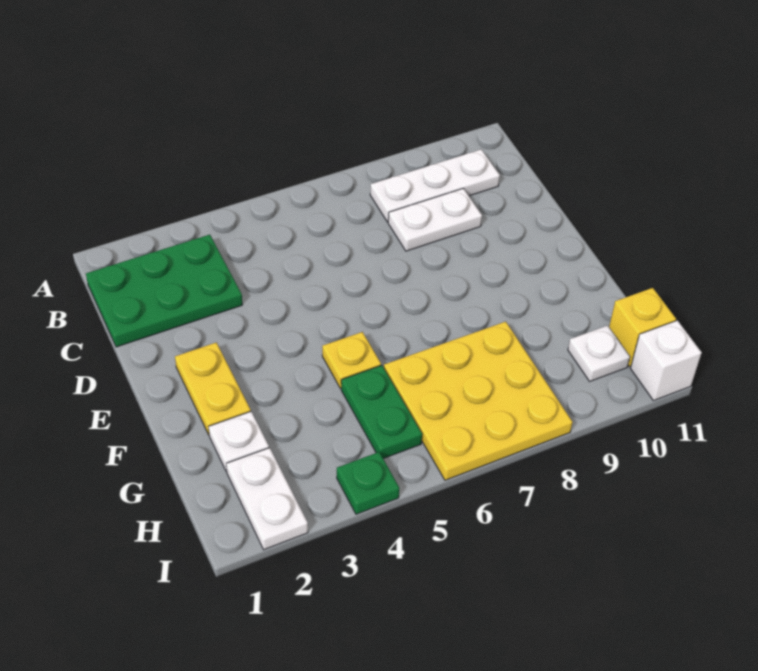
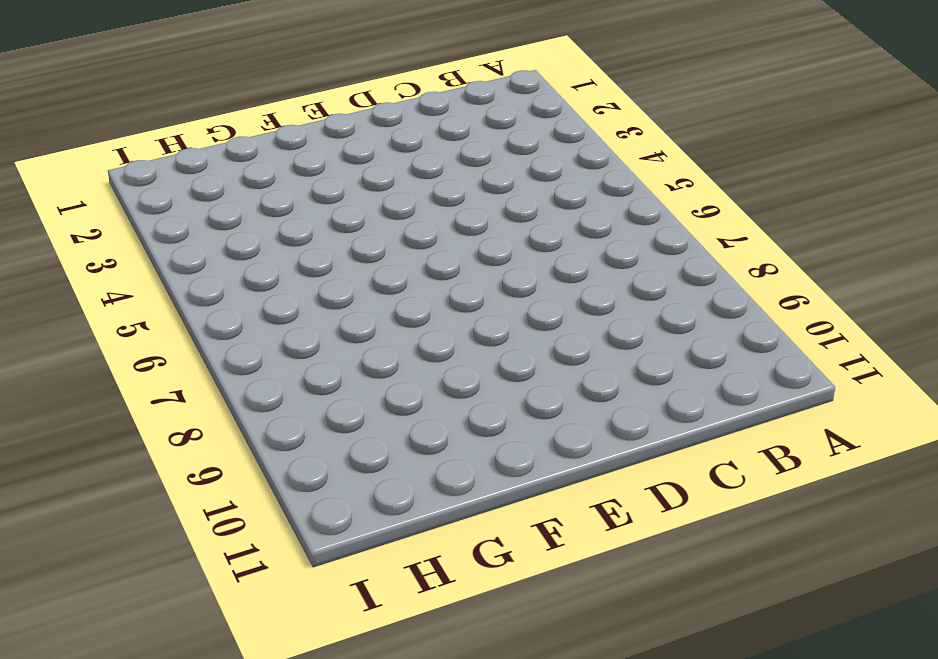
none -> green 2x3 plate [86,235,242,347]
none -> white 1x3 plate [370,149,500,222]
none -> white 1x2 plate [388,188,482,251]

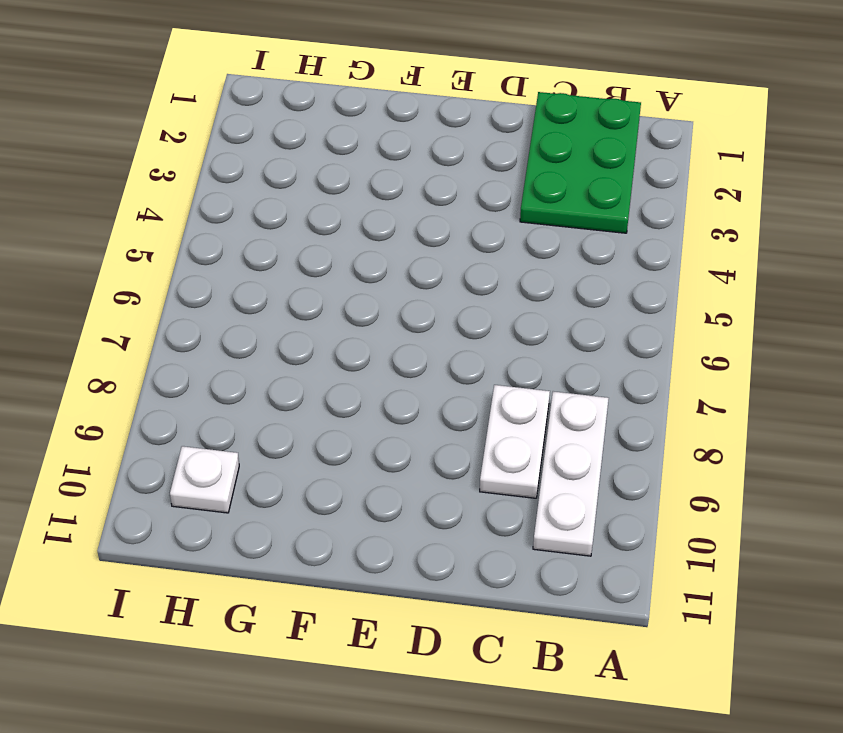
none -> yellow 1x2 plate [175,342,251,435]
none -> yellow 1x1 plate [322,332,381,389]
none -> white 1x1 plate [209,412,269,472]

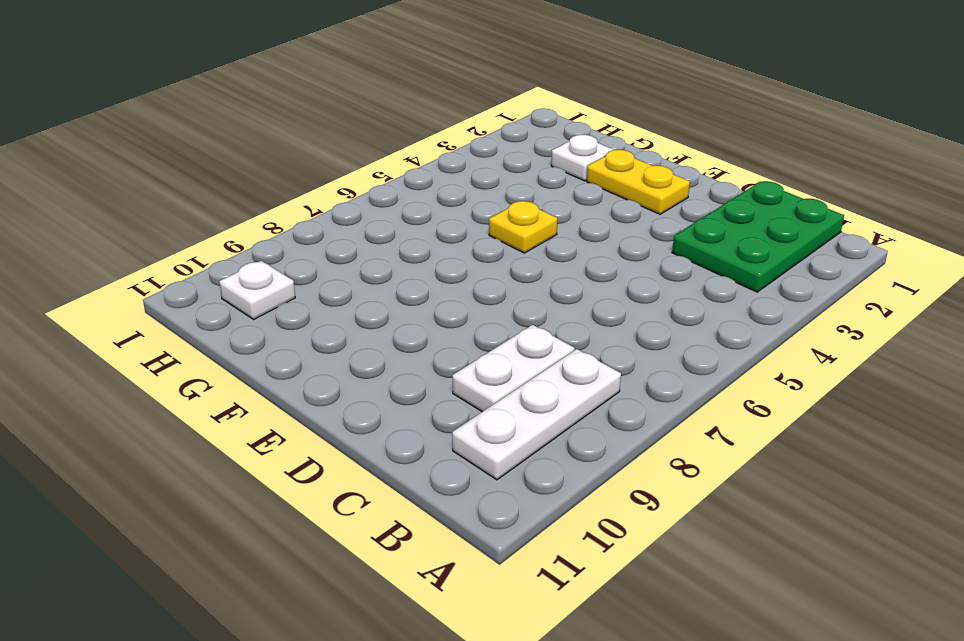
none -> green 1x2 plate [341,365,422,459]
none -> yellow 3x3 plate [384,322,573,480]
none -> white 1x2 plate [226,448,308,550]

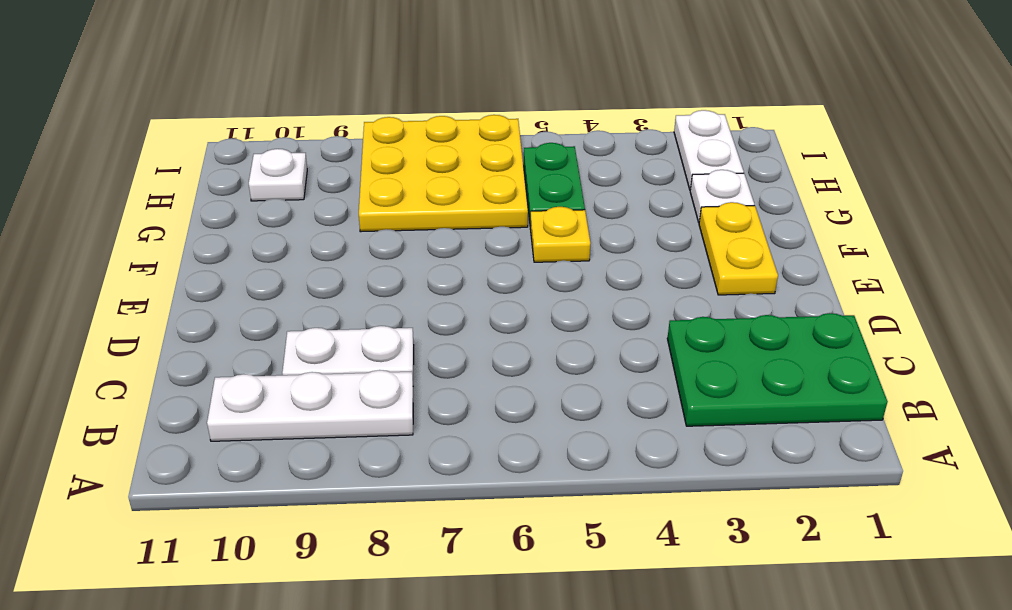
none -> yellow 1x1 brick [609,288,676,367]
none -> green 1x1 plate [337,452,399,514]
none -> white 1x1 brick [630,320,702,401]

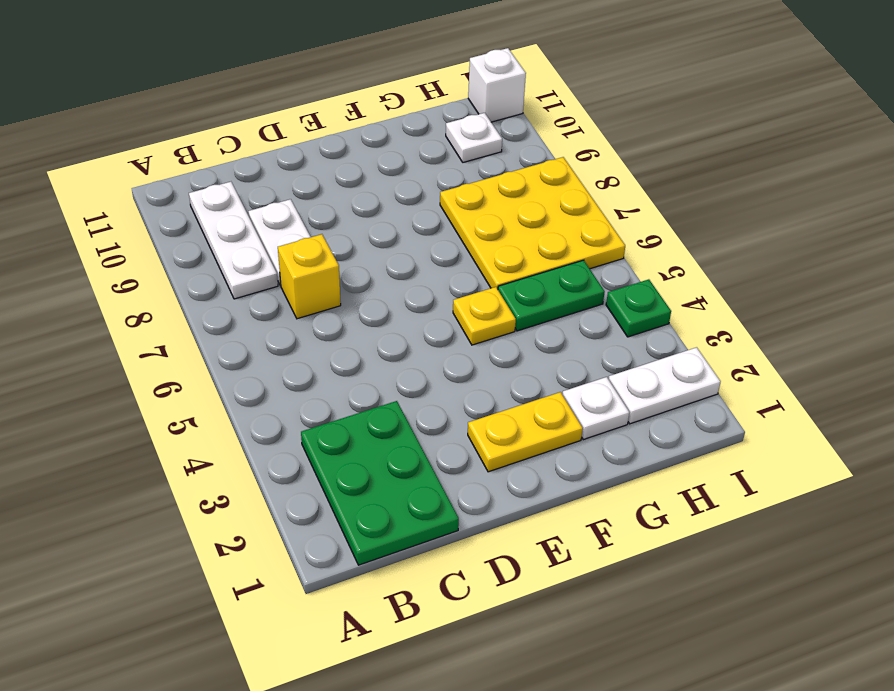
yellow 1x1 brick [278,234,341,319] -> yellow 1x1 brick moved to [609,288,676,367]

